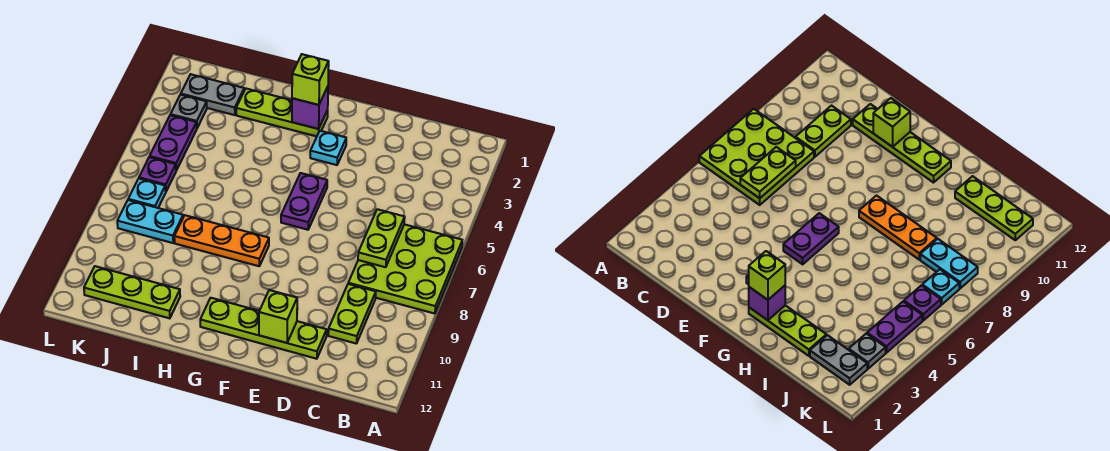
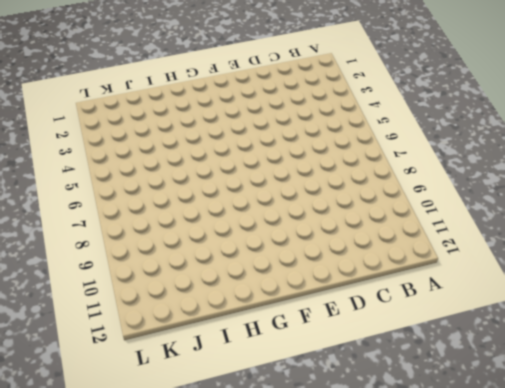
none -> lime 3x3 plate [348,224,462,314]
none -> lime 1x2 plate [328,284,376,344]
none -> lime 1x4 plate [200,298,327,359]

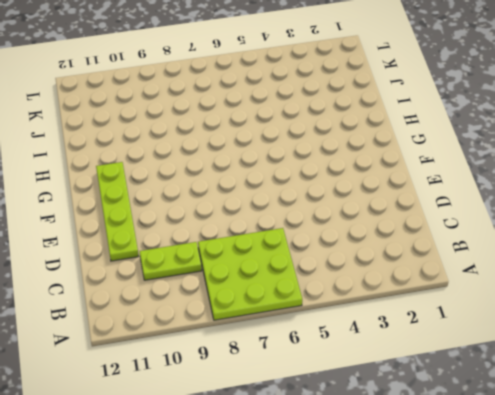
none -> cyan 1x1 plate [310,131,346,165]
none -> purple 1x2 plate [281,173,327,230]
none -> lime 1x3 plate [236,89,328,136]

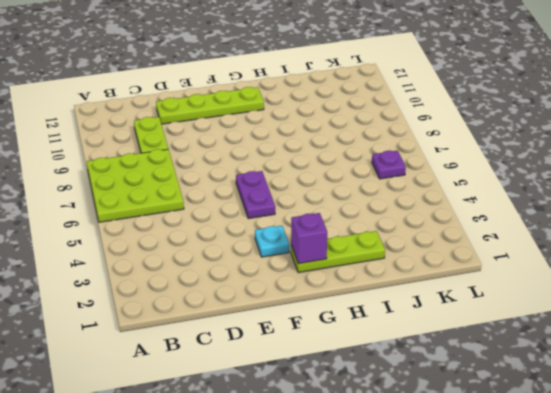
none -> orange 1x3 plate [174,215,269,266]
none -> lime 1x3 plate [84,266,180,318]
none -> grey 1x2 plate [181,74,244,115]

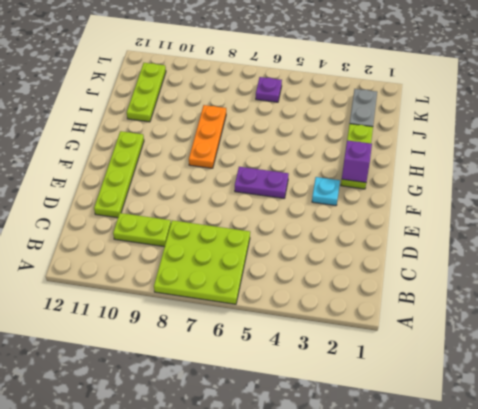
none -> cyan 1x2 plate [117,200,183,243]
none -> grey 1x1 plate [170,95,207,128]
none -> purple 1x2 plate [150,115,197,170]

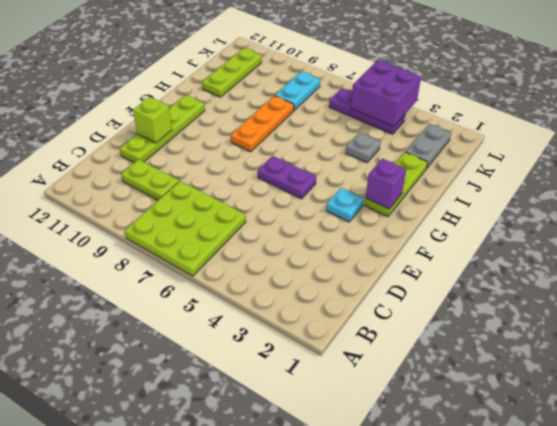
grey 1x1 plate [346,132,381,163] -> grey 1x1 plate moved to [170,95,207,128]
purple 2x2 brick [351,60,421,127] -> none
none -> cyan 1x1 plate [128,179,166,208]
none -> lime 1x2 plate [358,209,405,267]
none -> lime 1x1 brick [292,54,329,105]

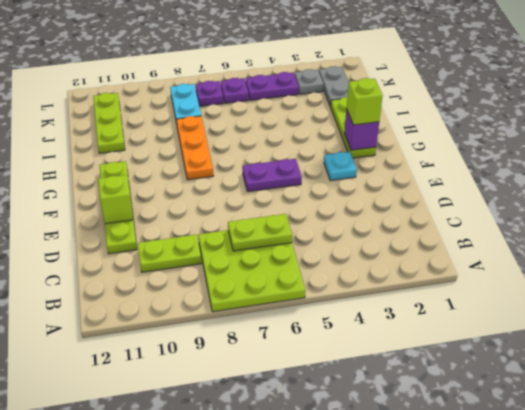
purple 1x1 plate [196,81,223,107] -> cyan 1x1 plate [128,179,166,208]

